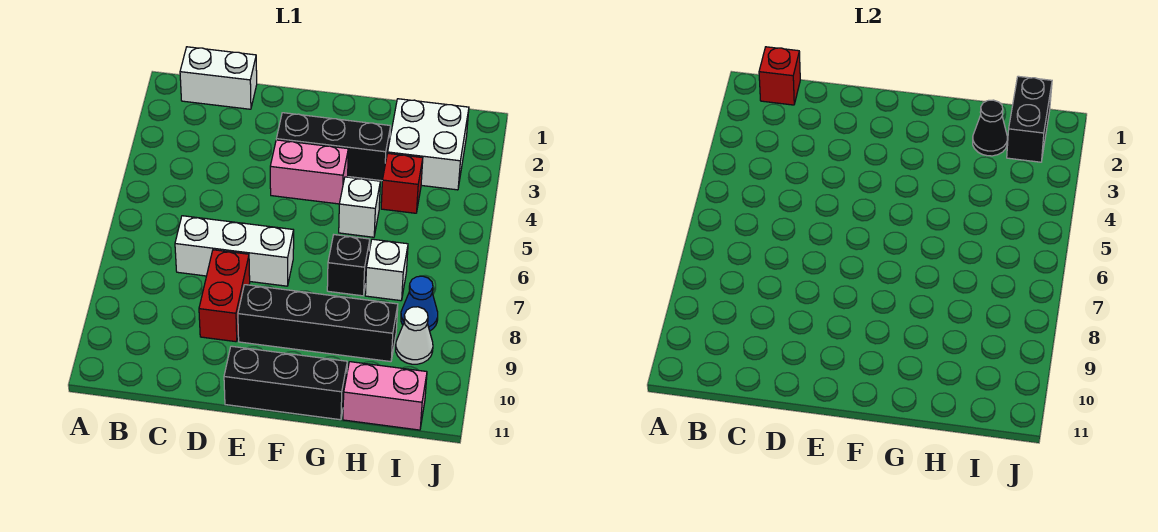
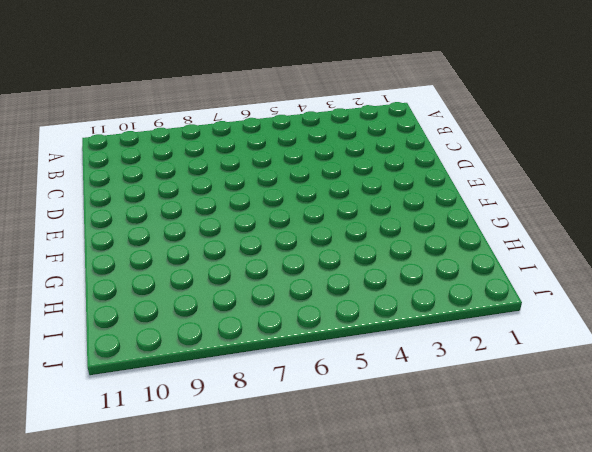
none -> white 1x2 brick [180,47,257,109]
none -> white 1x3 brick [175,216,294,286]
none -> red 1x2 brick [199,250,250,342]

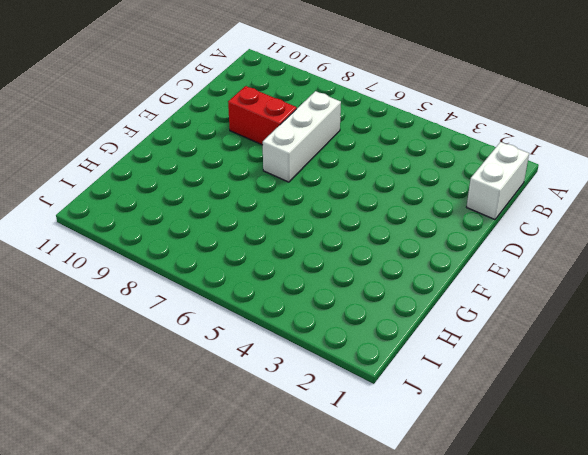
none -> black 1x3 brick [276,113,391,181]
none -> pink 1x2 brick [270,140,348,204]
none -> black 1x4 brick [238,285,398,362]

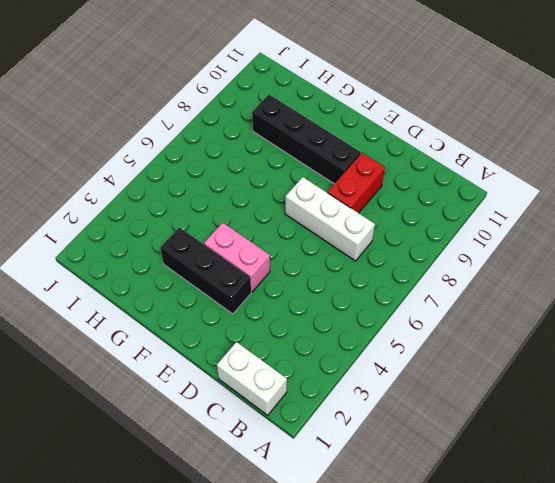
none -> black 1x3 brick [224,346,347,420]
none -> white 1x1 brick [339,177,380,237]
none -> black 1x1 brick [327,235,370,296]

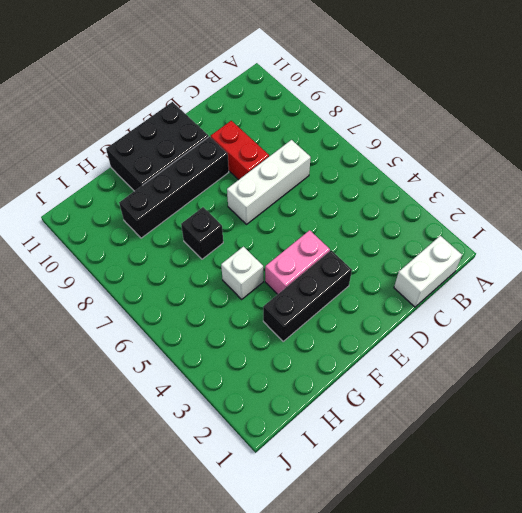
black 2x3 brick [106,102,209,191] -> black 1x3 brick [224,346,347,420]
none -> white 2x2 brick [388,99,469,190]
none -> red 1x1 brick [381,153,423,213]
none -> white 1x1 brick [365,239,408,301]

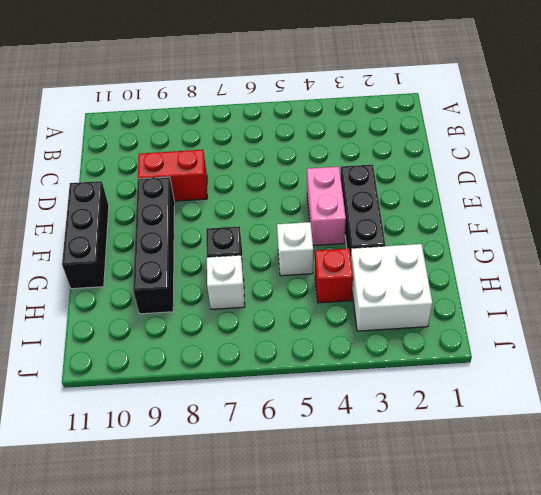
none -> white 1x2 brick [180,47,257,109]
none -> white 1x3 brick [175,216,294,286]
none -> pink 1x2 brick [343,362,427,430]

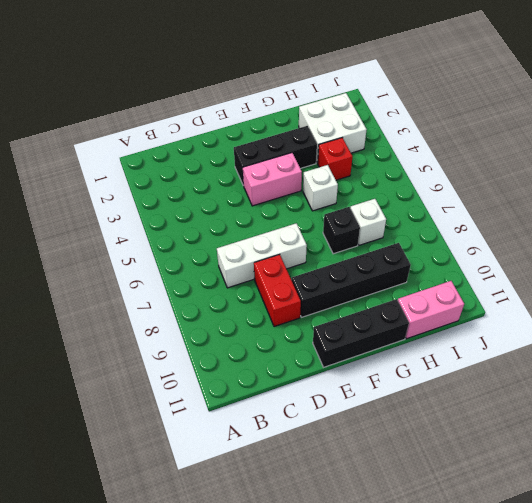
none -> white 1x2 brick [180,47,257,109]
none -> blue 1x1 cone [401,276,438,331]
none -> white 1x1 cone [396,307,433,364]

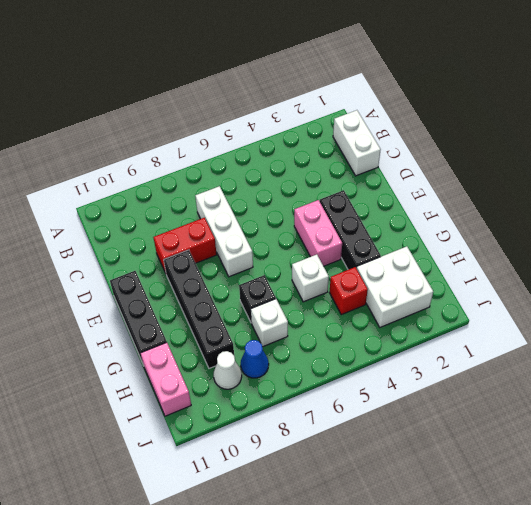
none -> red 1x1 brick [759,47,800,105]
none -> black 1x1 cone [973,100,1007,156]
none -> black 1x2 brick [1007,76,1052,162]

